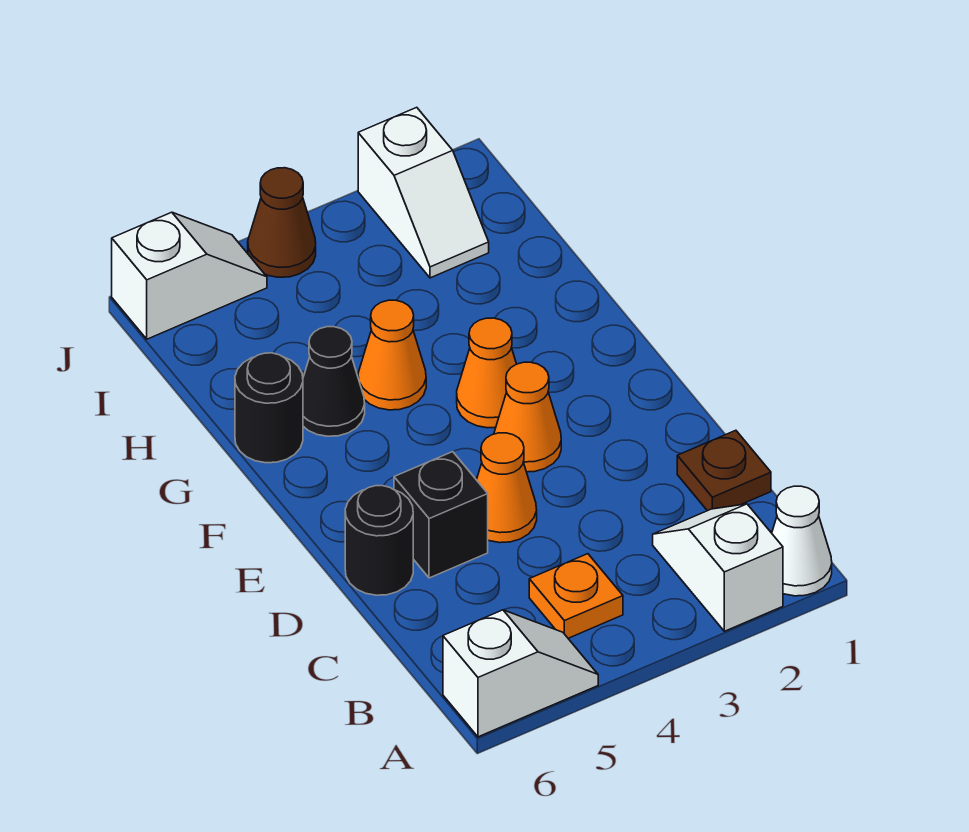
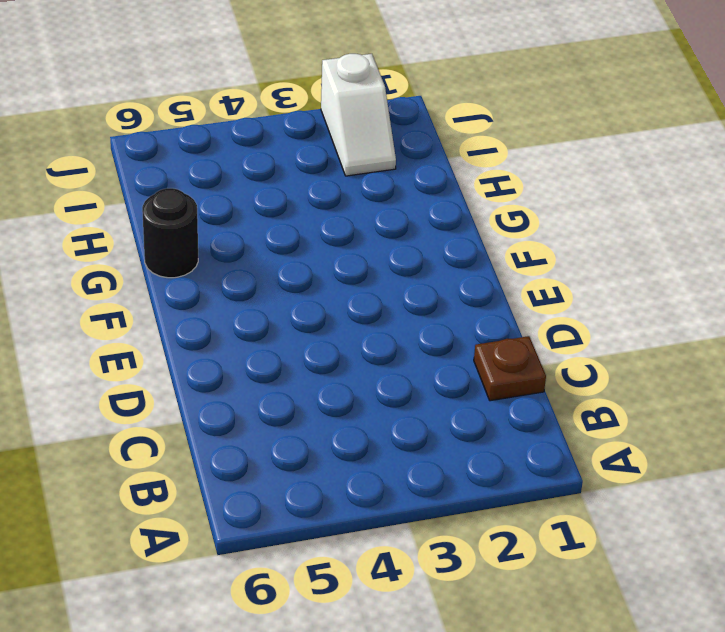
none -> white 1x1 cone [772,486,832,596]
none -> white 1x2 slope [653,504,783,631]
none -> white 1x2 slope [443,610,598,737]

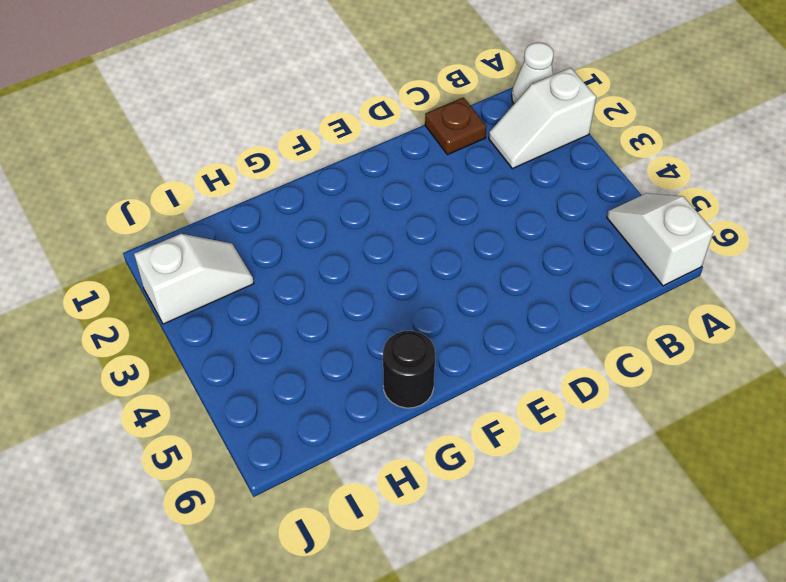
none -> orange 1x1 plate [529,554,623,638]
none -> orange 1x1 cone [477,433,537,543]
none -> black 1x1 brick [394,452,488,578]

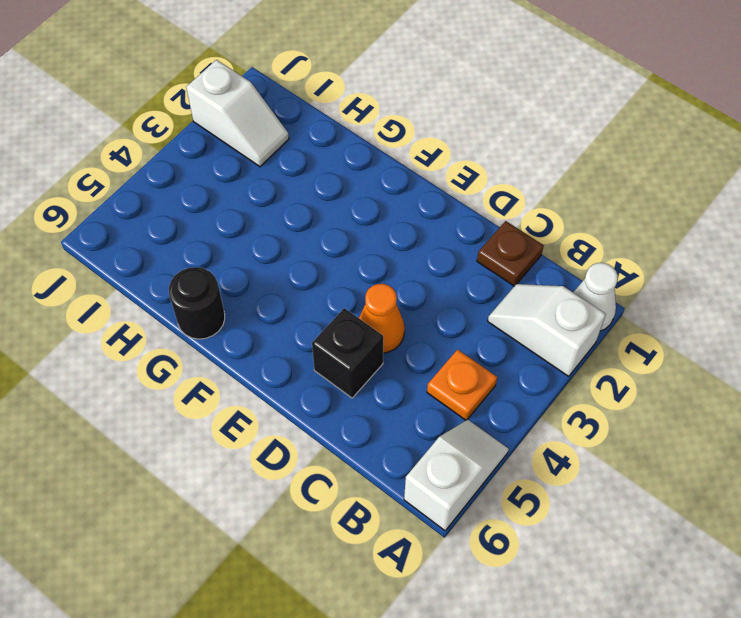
none -> black 1x1 round brick [345,486,413,595]
none -> orange 1x1 cone [494,362,561,472]
none -> orange 1x1 cone [457,318,516,428]

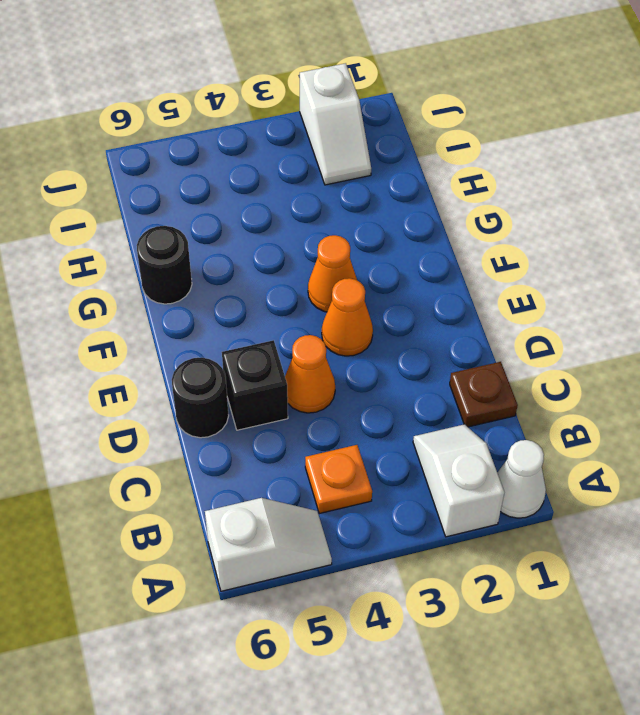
none -> orange 1x1 cone [358,300,426,410]
none -> black 1x1 cone [303,327,365,436]
none -> brown 1x1 cone [248,168,316,277]

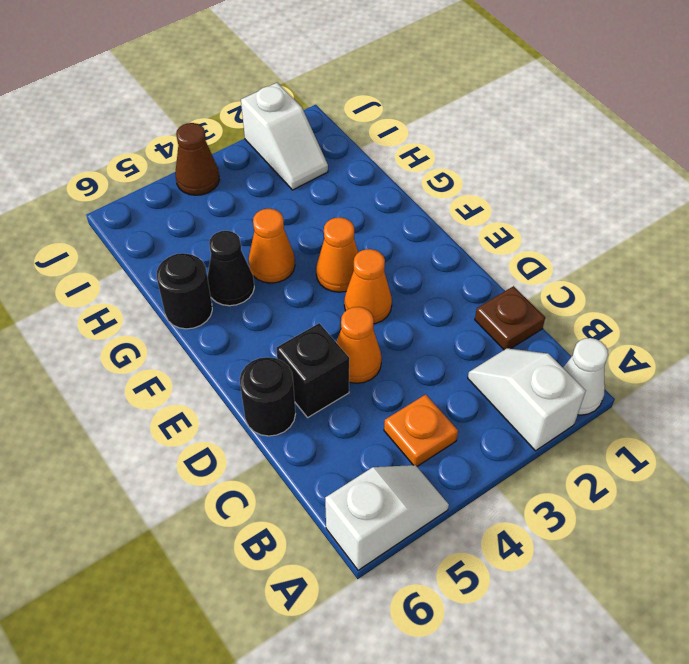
none -> white 1x2 slope [112,212,267,339]

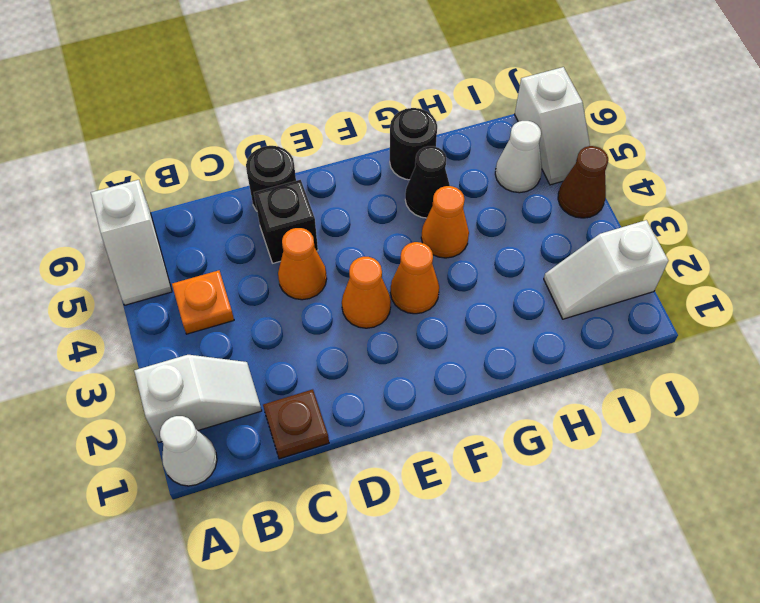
white 1x1 cone [495,121,542,193] -> none

